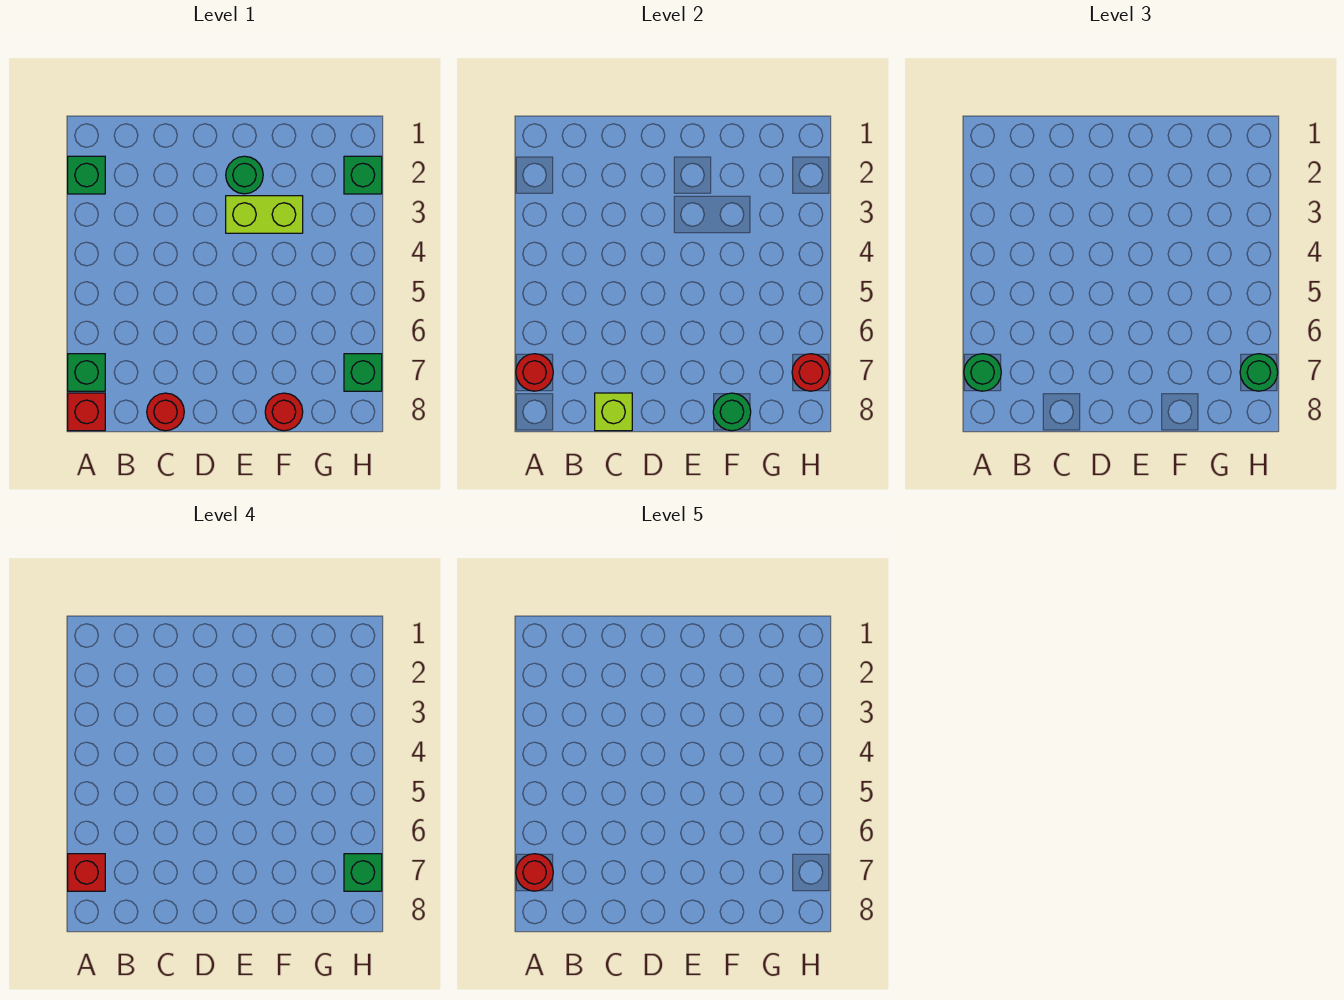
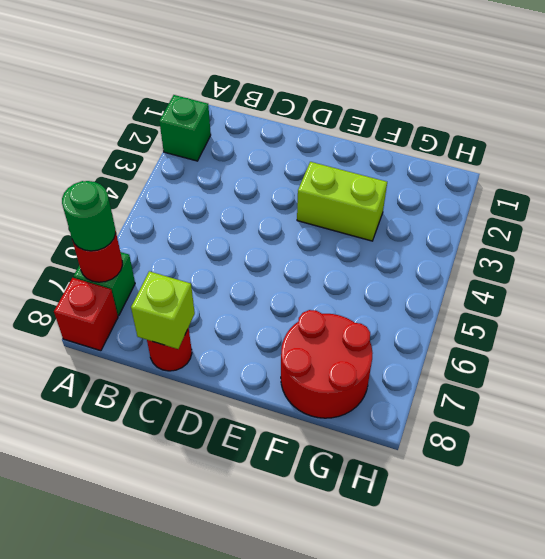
red 2x2 round brick [281,310,373,418] -> red 1x1 round brick [265,393,303,431]
none -> green 1x1 round brick [226,156,263,194]
none -> green 1x1 brick [344,156,382,194]
none -> green 1x1 brick [344,354,382,391]

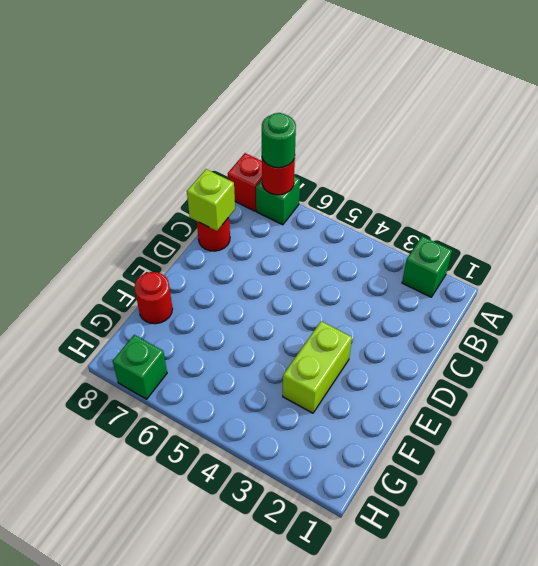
none -> green 1x1 round brick [226,156,263,194]
none -> green 1x1 brick [344,156,382,194]
none -> green 1x1 round brick [713,393,751,431]

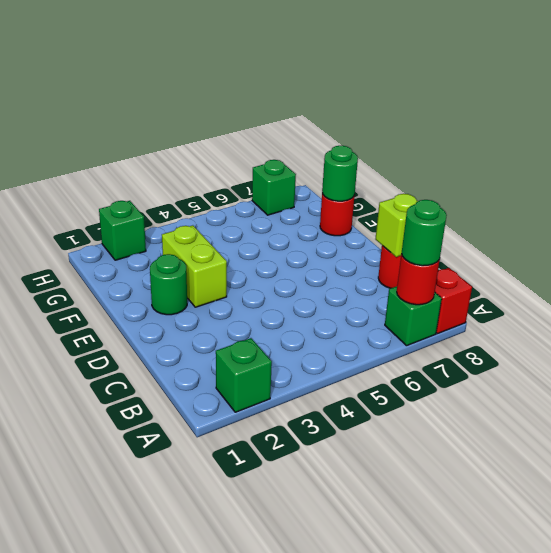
none -> red 1x1 round brick [792,354,830,391]
none -> green 1x1 round brick [1240,354,1278,391]
none -> red 1x1 brick [68,854,105,891]

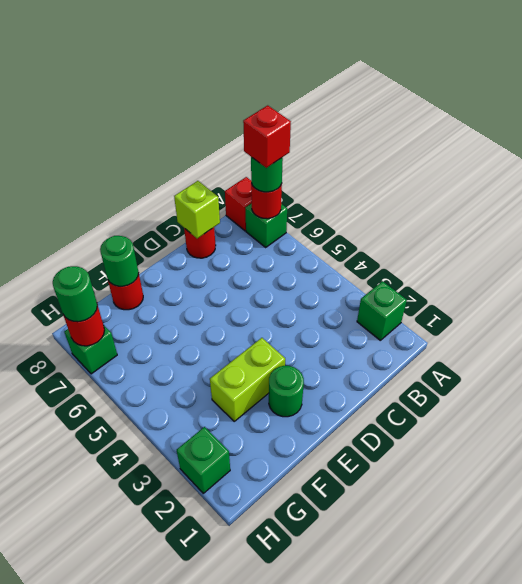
none -> green 1x1 brick [344,854,382,891]
none -> red 1x1 round brick [516,854,553,891]

